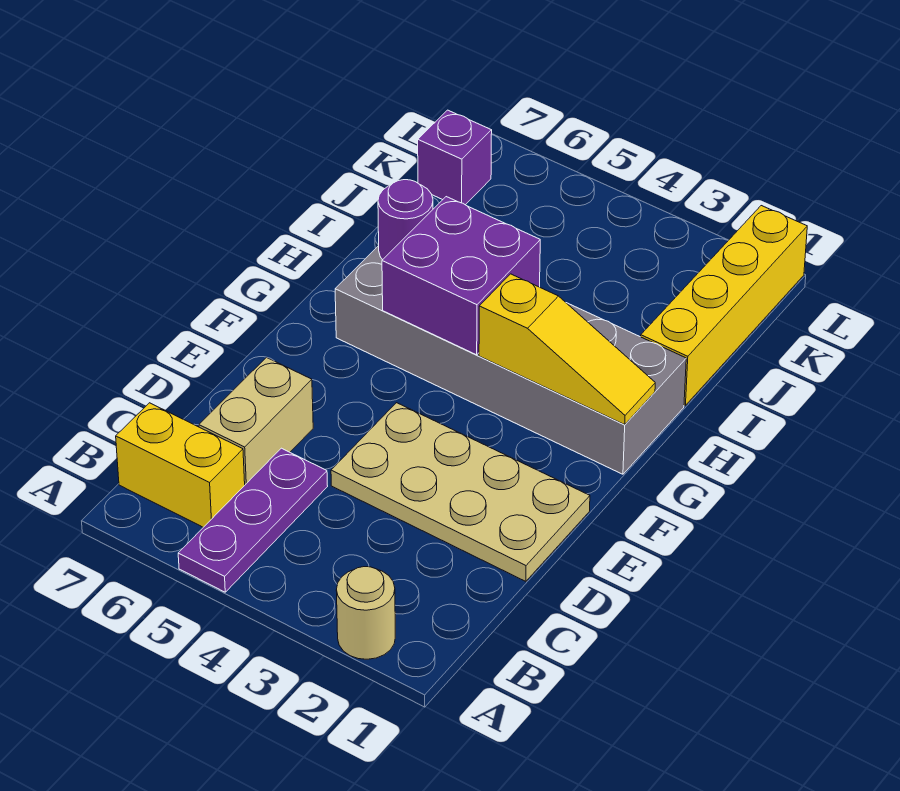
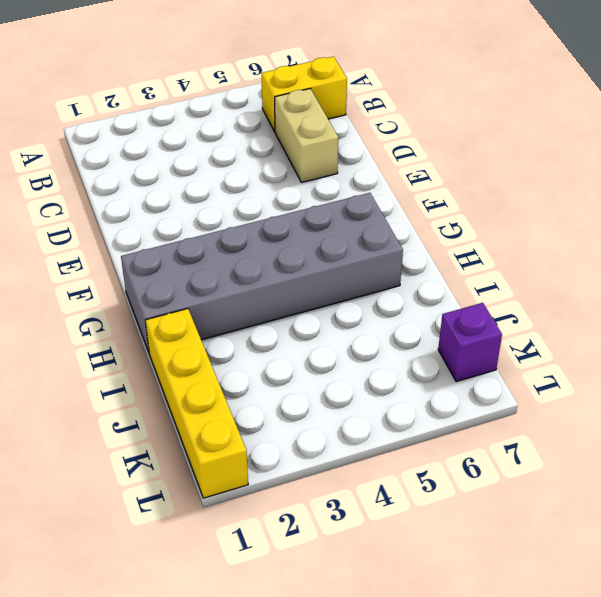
none -> tan 1x1 round brick [336,567,395,659]
none -> purple 1x3 plate [178,448,328,592]

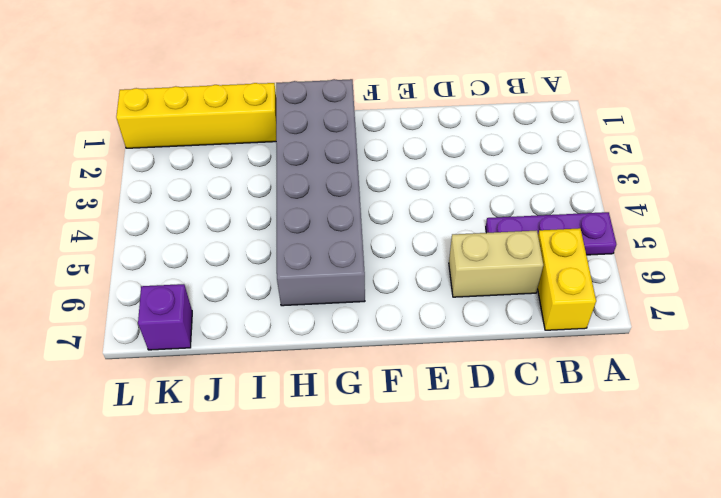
none -> tan 1x1 round brick [336,567,395,659]
none -> tan 2x4 plate [331,403,590,581]

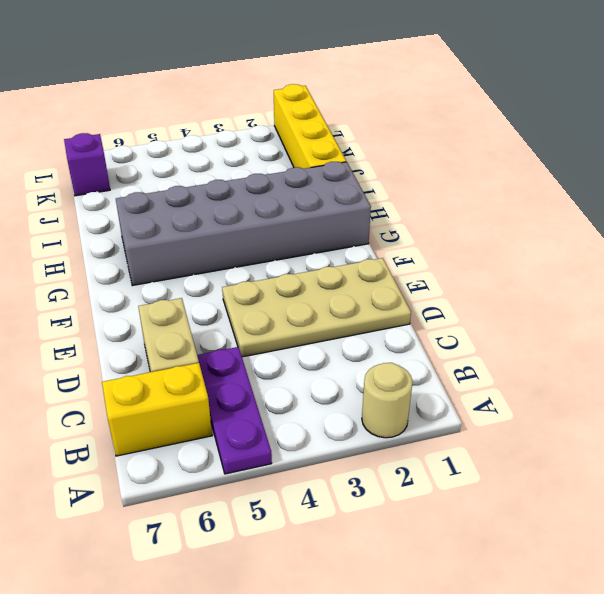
none -> yellow 1x3 slope [479,274,655,425]
none -> purple 2x2 brick [382,197,540,355]

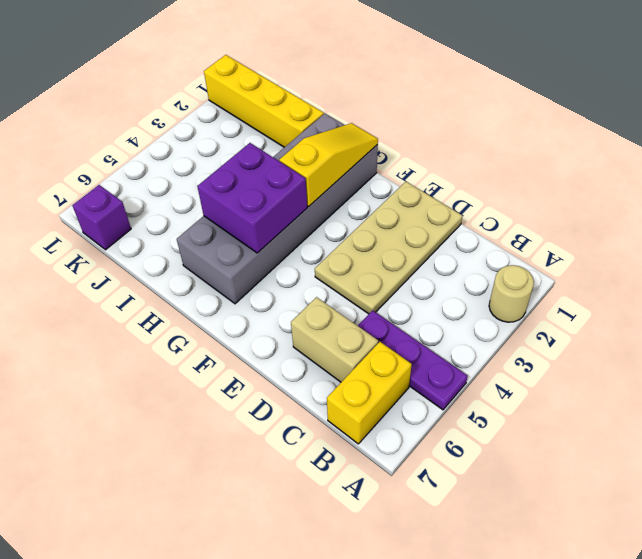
none -> purple 1x1 round brick [378,180,433,260]

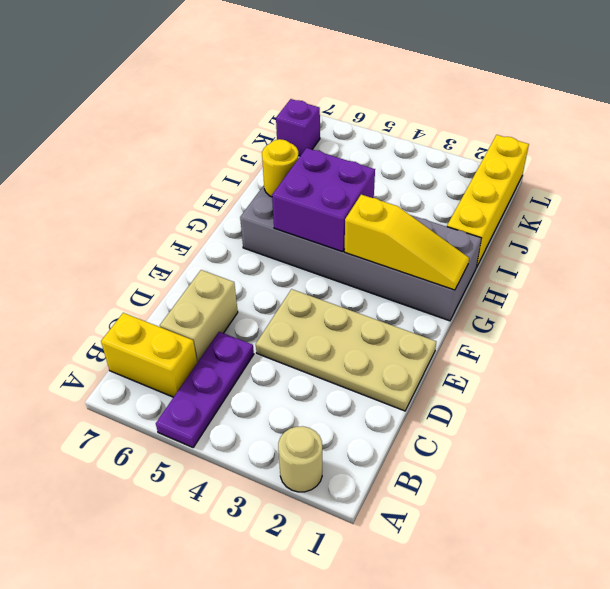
yellow 1x1 round brick [262,139,298,197] -> purple 1x1 round brick [378,180,433,260]

